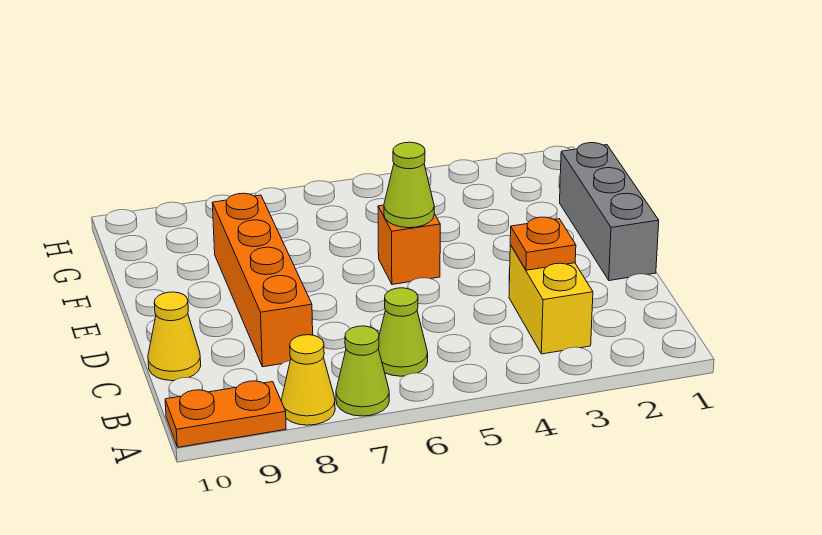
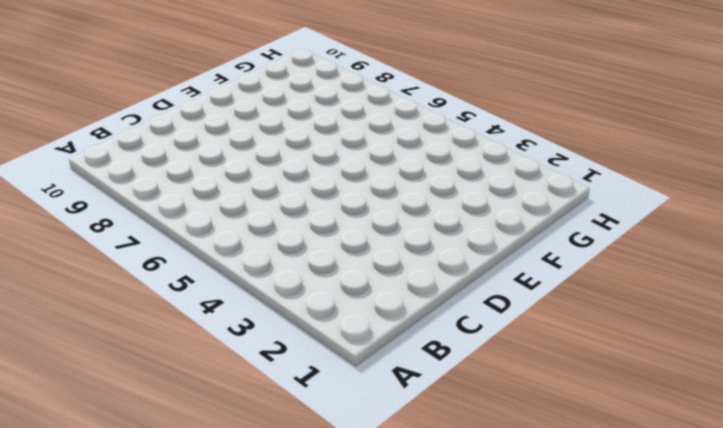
none -> lime 1x1 cone [336,326,389,416]
none -> yellow 1x1 cone [281,335,335,425]

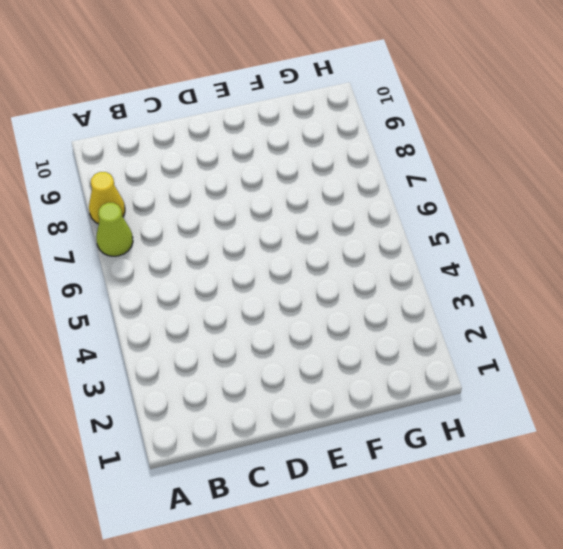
none -> orange 1x2 plate [165,381,286,447]
none -> yellow 1x2 brick [509,245,593,354]

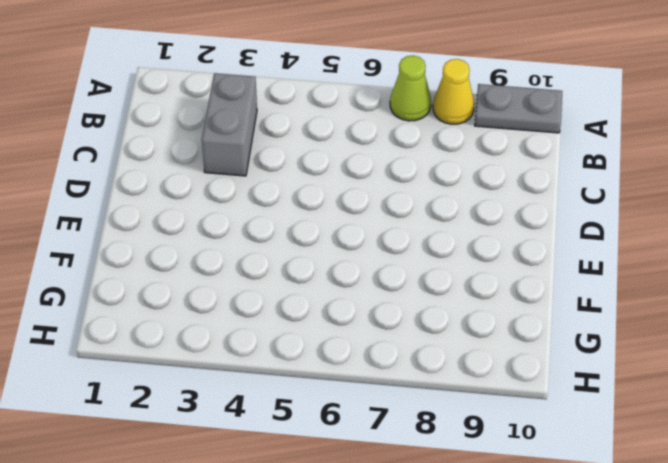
grey 1x2 plate [475,84,562,133] -> orange 1x2 plate [165,381,286,447]
grey 1x2 brick [202,73,257,176] -> yellow 1x2 brick [509,245,593,354]
none -> lime 1x1 cone [378,288,428,376]
none -> orange 1x4 brick [212,193,313,367]

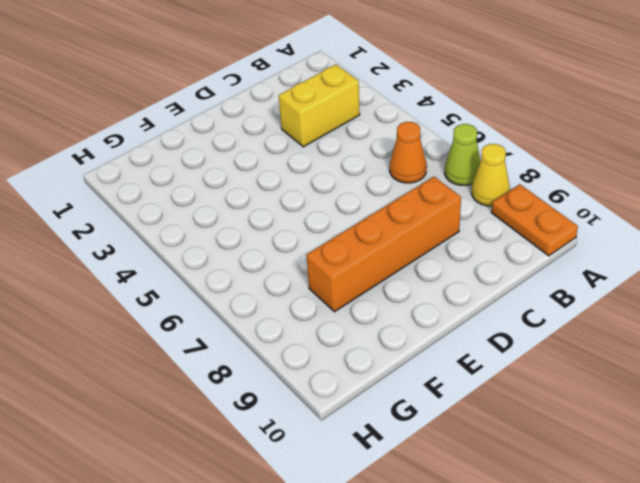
orange 1x1 cone [390,122,427,183] -> lime 1x1 cone [378,288,428,376]
none -> yellow 1x1 cone [148,292,201,381]
none -> grey 1x3 brick [560,143,659,281]

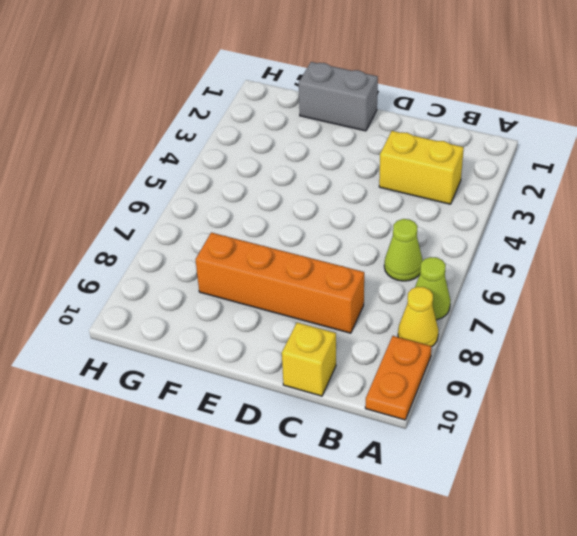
yellow 1x1 brick [282,323,336,396] -> yellow 1x1 cone [148,292,201,381]
grey 1x2 brick [299,62,378,131] -> grey 1x3 brick [560,143,659,281]
none -> orange 1x1 brick [378,205,440,284]
none -> orange 1x1 plate [510,217,576,270]

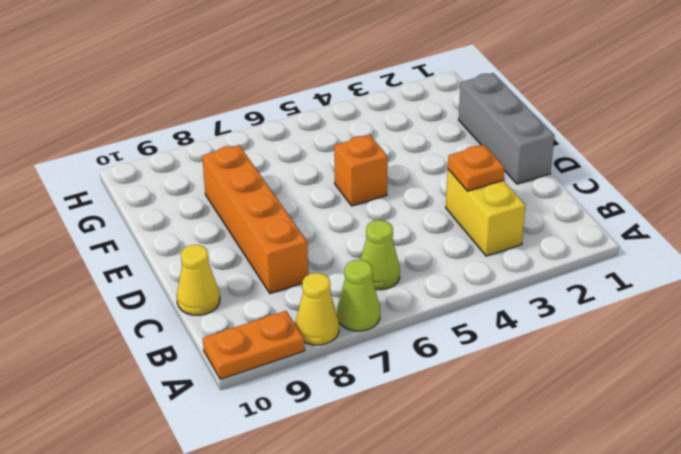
none -> lime 1x1 cone [384,142,434,228]

